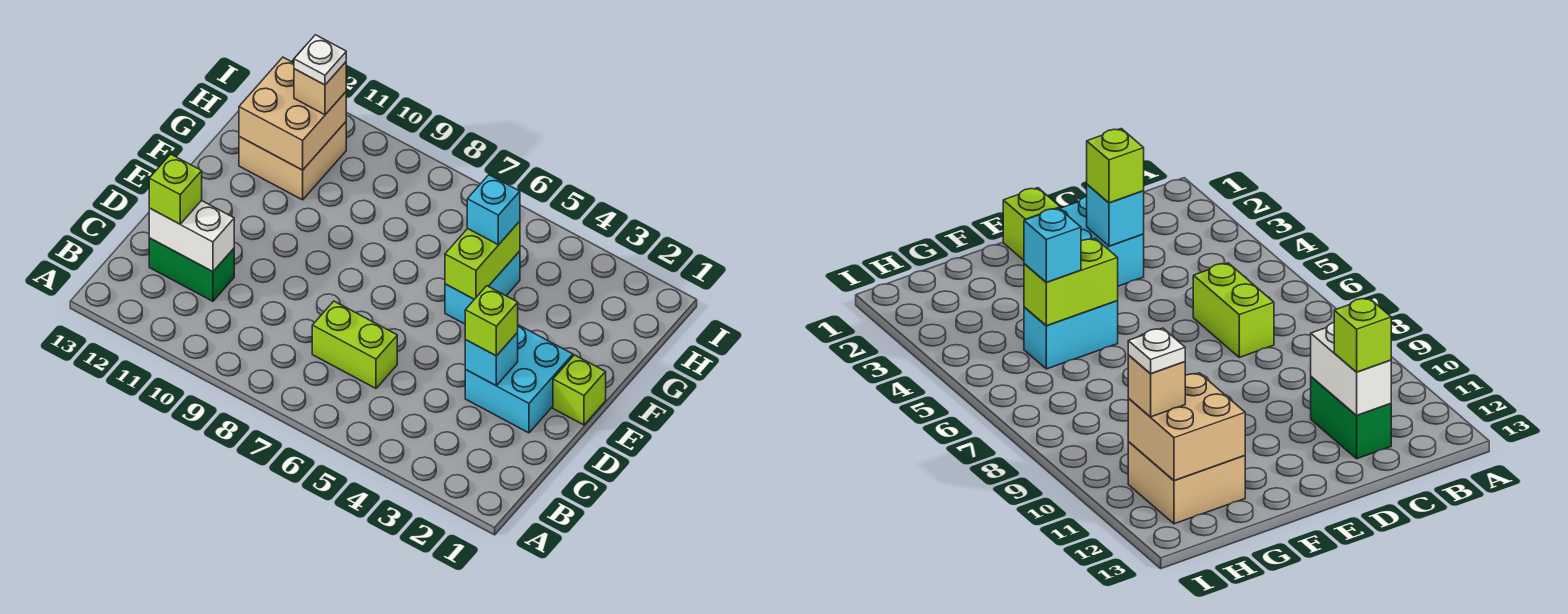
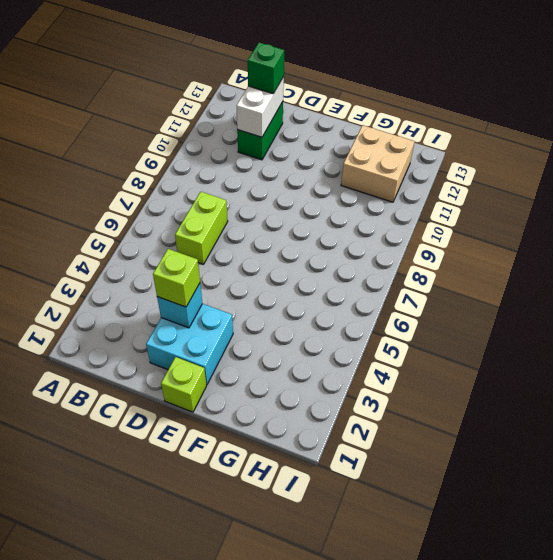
green 1x1 brick [248,43,284,93] -> lime 1x1 brick [149,154,202,224]
none -> cyan 1x2 brick [445,251,520,324]
none -> lime 1x2 brick [445,221,520,299]
none -> tan 2x2 brick [239,57,346,170]

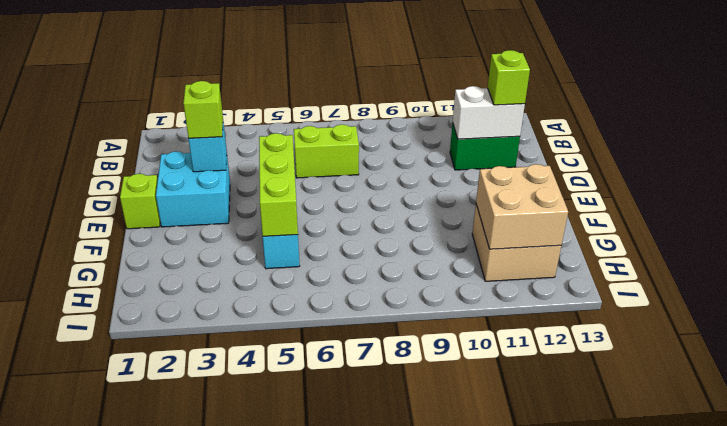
lime 1x3 brick [259,133,298,236] -> lime 1x2 brick [445,221,520,299]
none -> cyan 1x1 brick [467,175,520,245]
none -> tan 1x1 brick [294,62,346,115]
none -> white 1x1 plate [294,35,346,85]

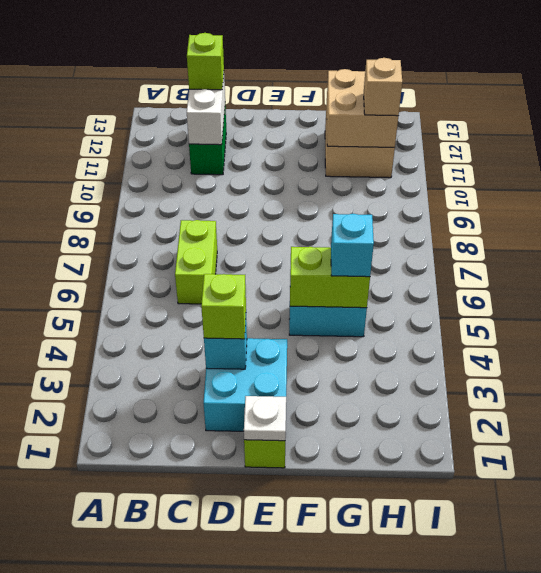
white 1x1 plate [244,396,286,441] -> white 1x1 plate moved to [294,35,346,85]

